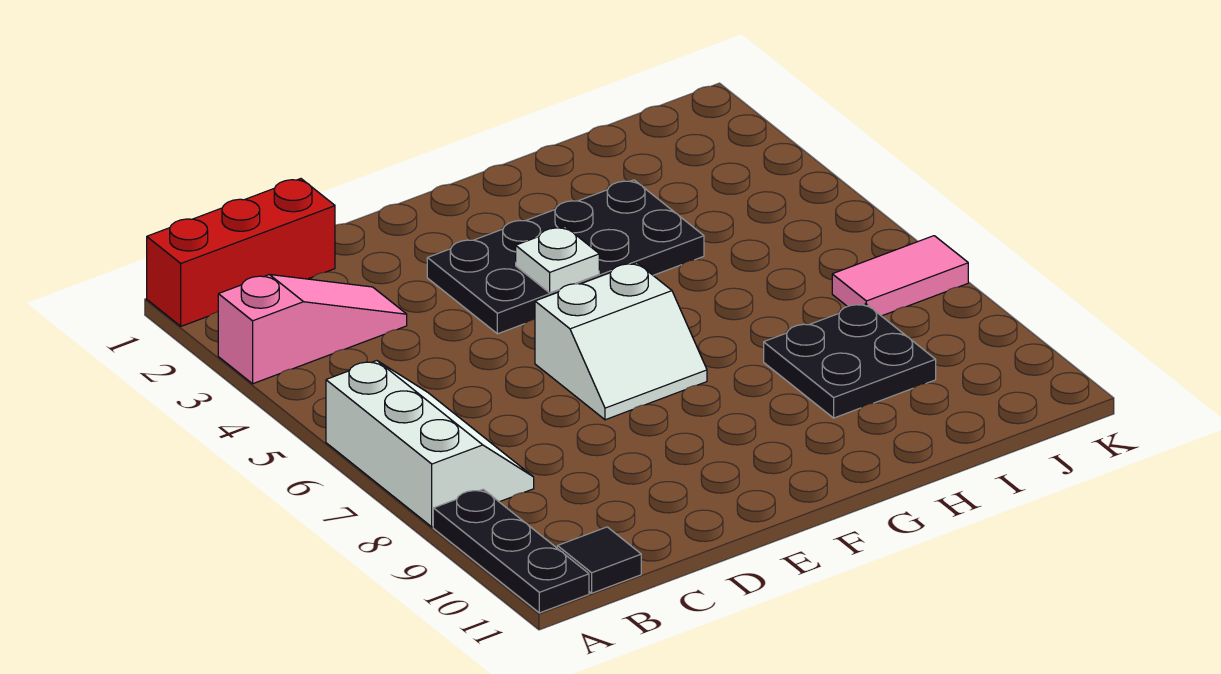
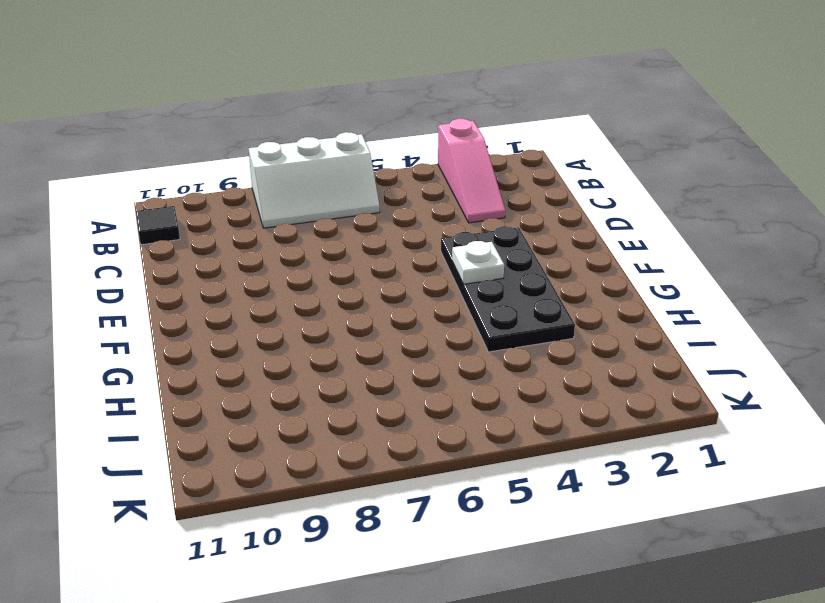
none -> red 1x3 brick [147,179,335,326]
none -> black 1x3 plate [433,489,589,613]

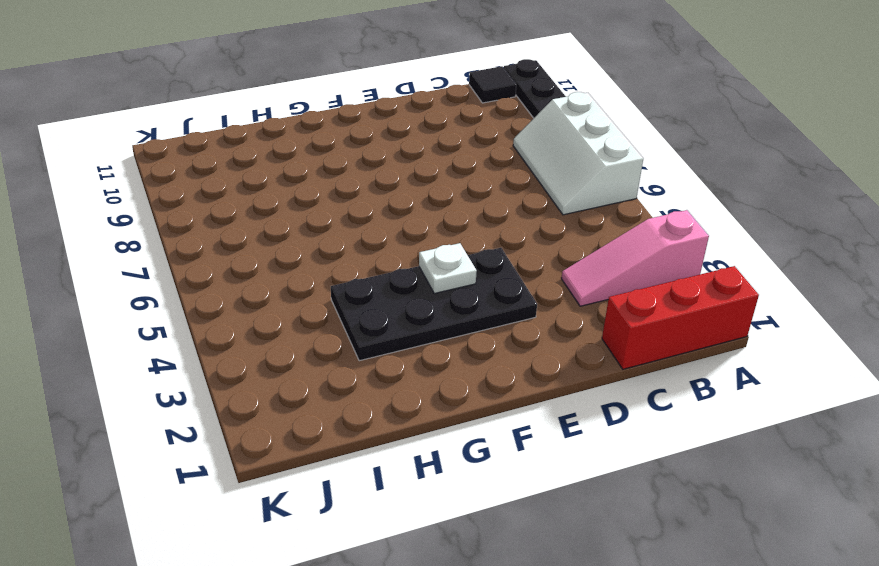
none -> white 2x2 slope [535,263,707,420]
none -> black 2x2 plate [764,304,936,418]

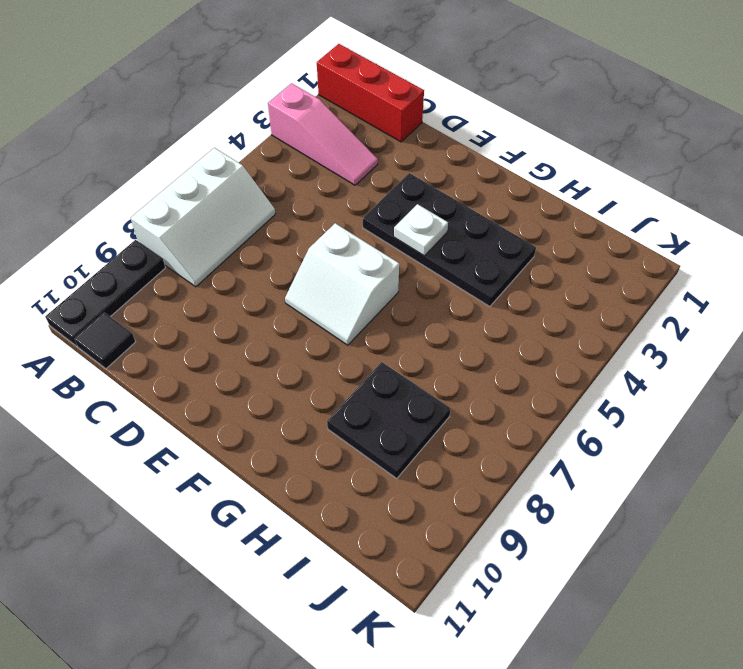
none -> pink 1x2 tile [832,236,968,316]

